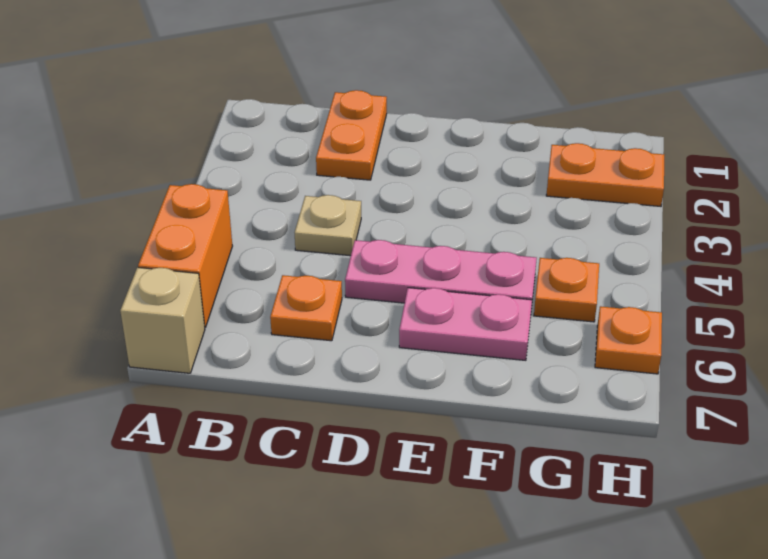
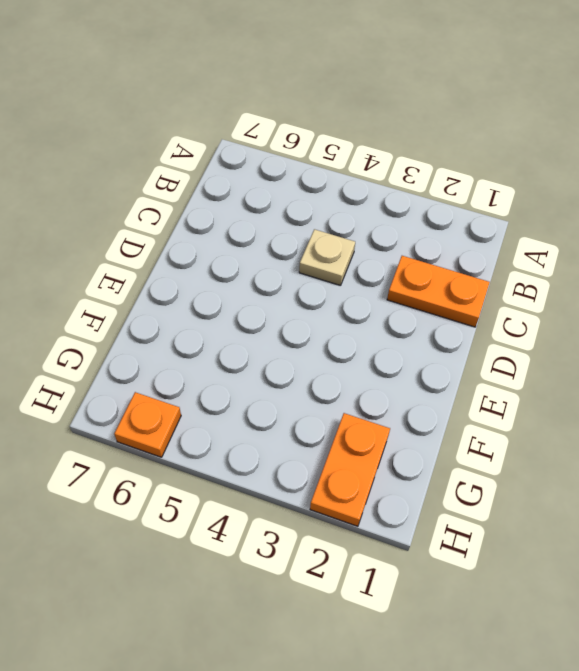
none -> orange 1x2 brick [138,184,232,327]
none -> tan 1x1 brick [120,267,205,373]

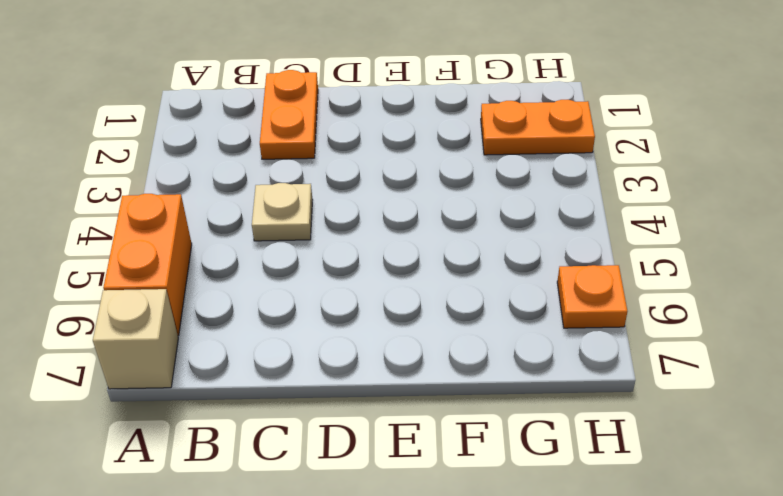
none -> orange 1x1 plate [270,275,342,341]
none -> pink 1x3 plate [345,240,537,303]

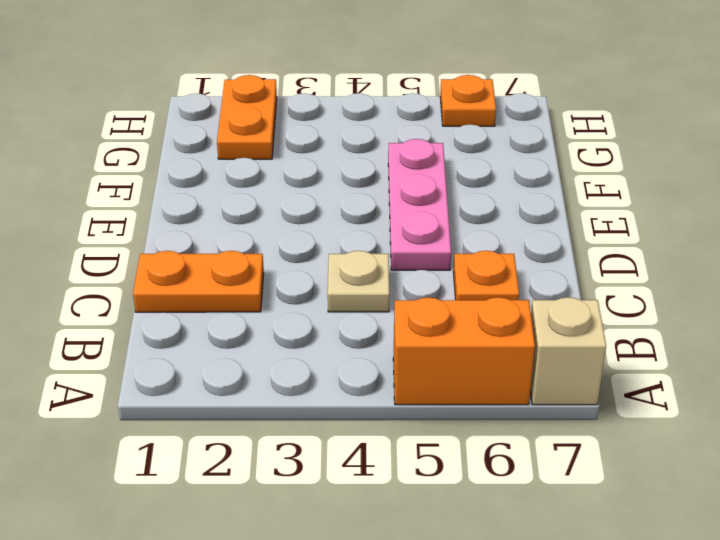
none -> pink 1x2 plate [399,288,532,360]
none -> orange 1x1 plate [534,258,599,322]

